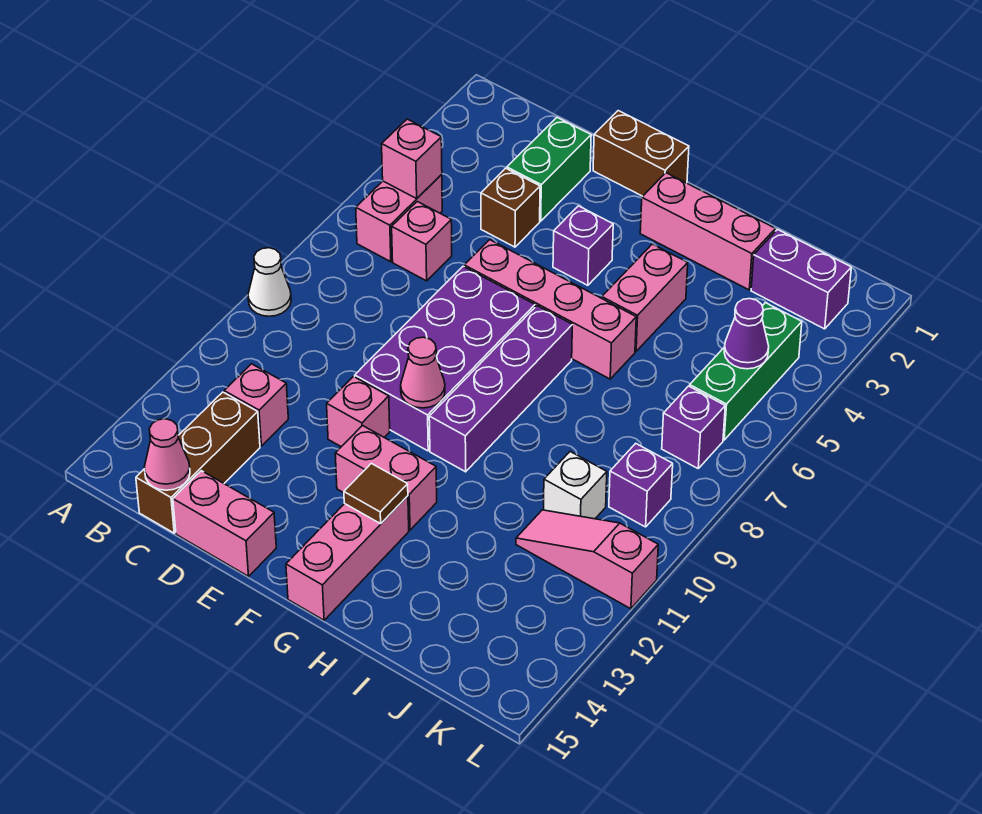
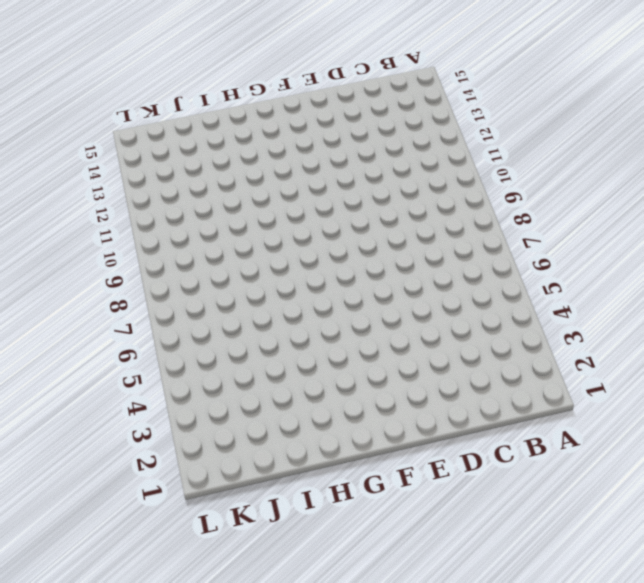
none -> white 1x1 cone [248,248,291,316]
none -> pink 1x2 brick [356,174,442,262]
none -> pink 1x1 brick [392,202,452,281]

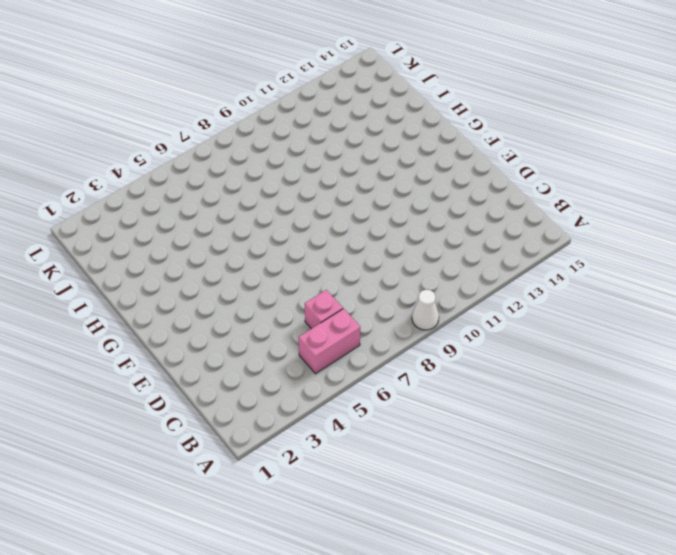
none -> pink 1x1 brick [224,364,288,446]
none -> brown 1x3 brick [136,392,260,533]
none -> green 1x2 brick [507,118,591,221]

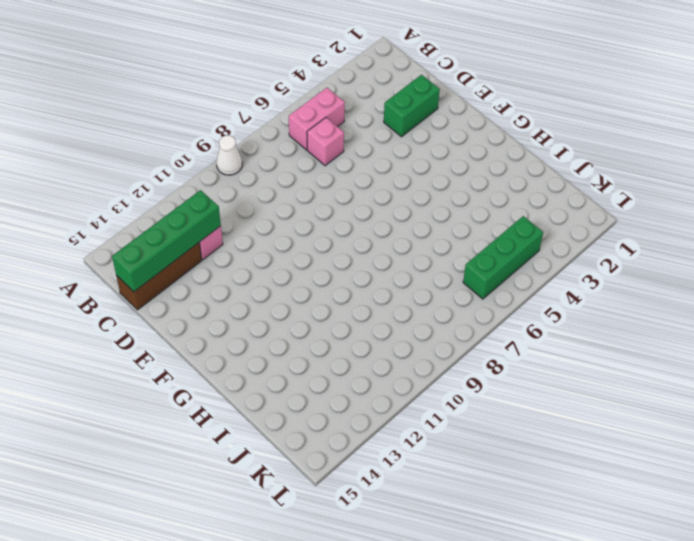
green 1x4 brick [112,190,221,292] -> pink 1x1 cone [144,419,190,490]
none -> brown 1x1 brick [481,168,540,247]
none -> pink 1x2 brick [173,471,276,576]
none -> brown 1x2 brick [593,111,689,196]

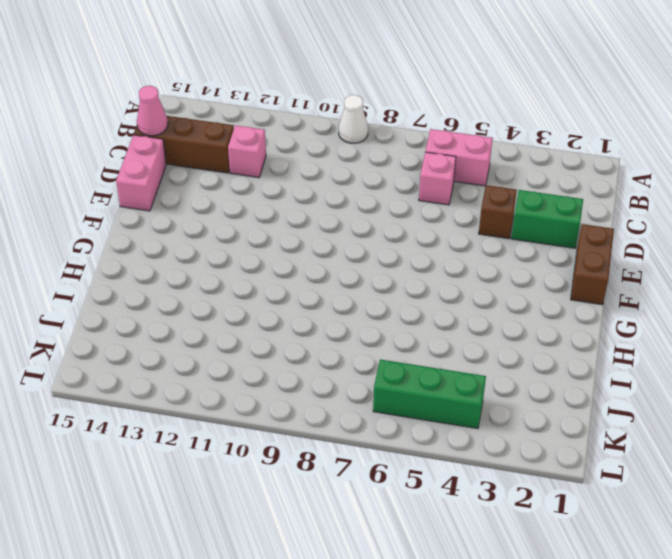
none -> pink 1x4 brick [464,240,636,379]
none -> purple 2x4 brick [355,266,535,451]
none -> pink 1x1 brick [327,377,390,447]

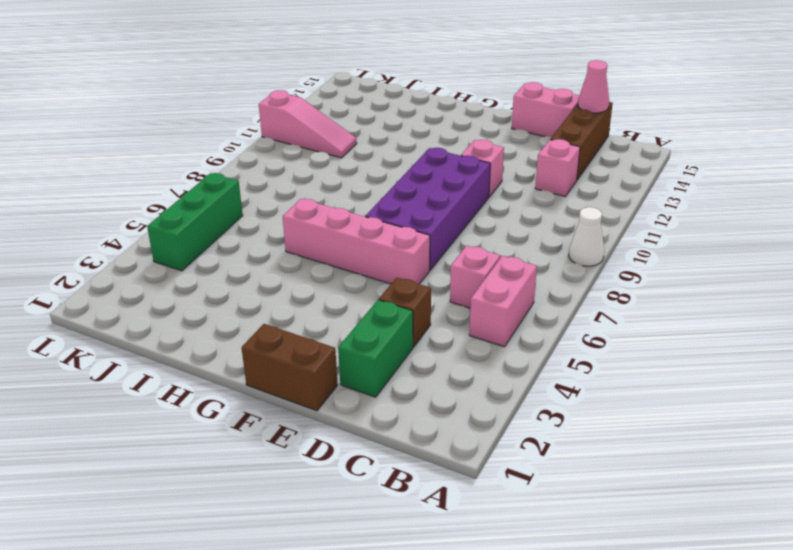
none -> purple 1x1 brick [553,206,613,285]
none -> pink 1x2 brick [335,426,437,530]
none -> pink 1x3 brick [640,173,775,290]

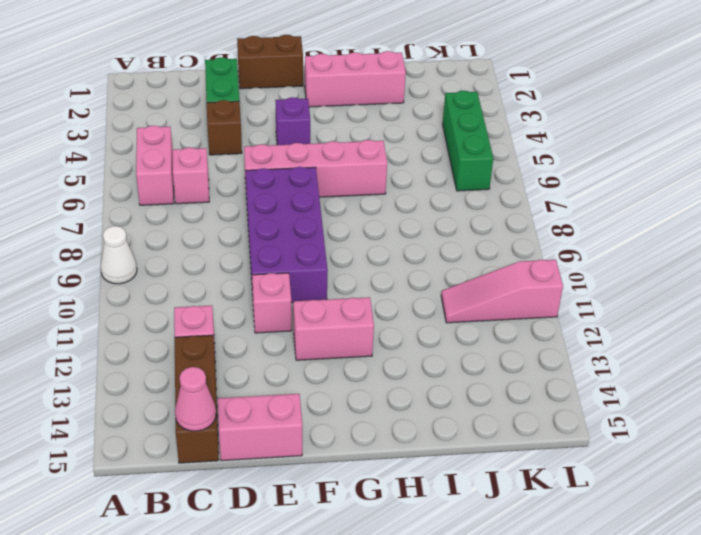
none -> purple 1x4 brick [429,306,572,472]
none -> pink 1x3 brick [286,496,409,620]
none -> pink 1x2 brick [602,244,688,351]

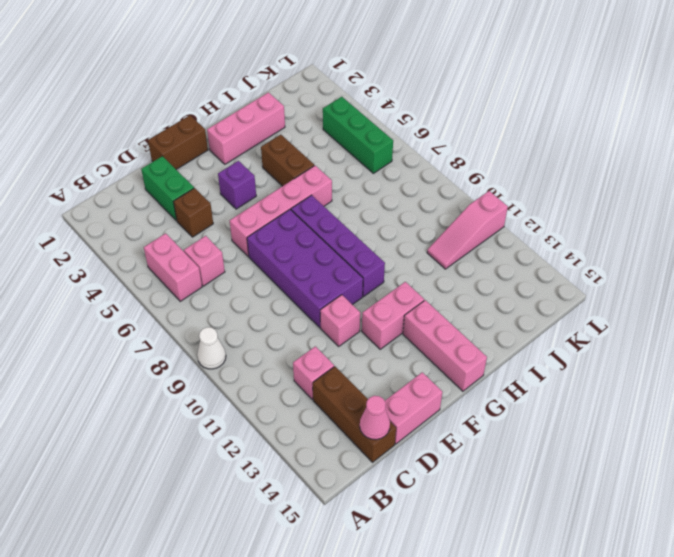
brown 1x2 brick [261,135,314,186] -> pink 1x2 brick [602,244,688,351]
none -> purple 1x2 brick [751,229,851,329]
none -> white 1x1 brick [544,452,607,519]
none -> purple 1x1 brick [662,386,725,468]

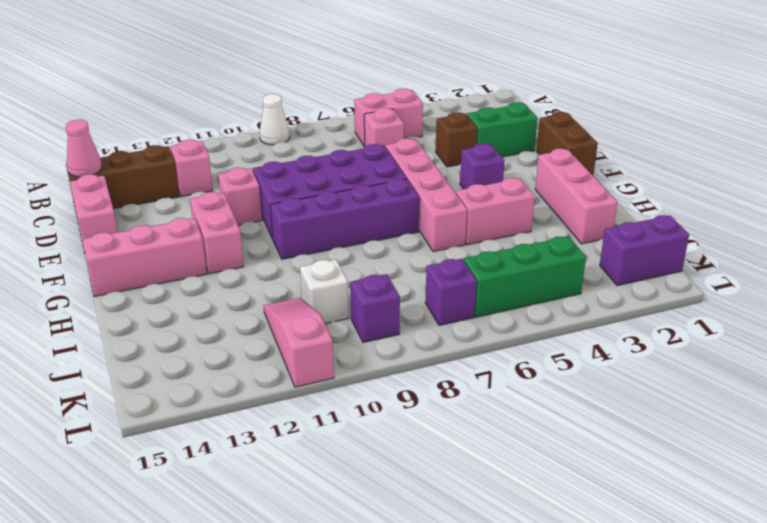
purple 1x2 brick [600,215,689,286] -> purple 1x2 brick turned to [751,229,851,329]
none -> pink 1x1 brick [382,119,442,199]
none -> pink 1x1 cone [401,337,445,408]
none -> brown 1x1 tile [344,463,408,524]

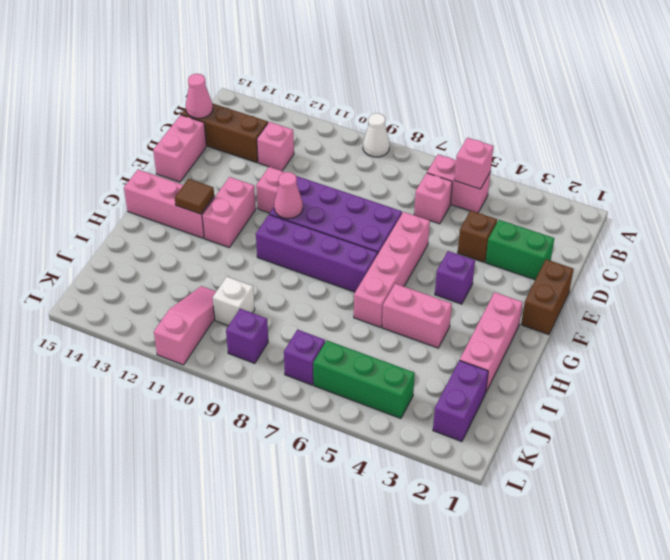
none -> purple 1x1 cone [724,299,769,369]

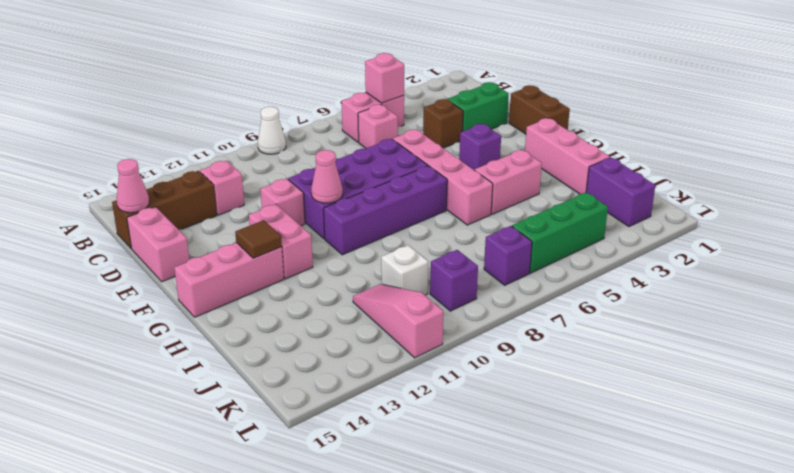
none -> purple 1x1 cone [724,299,769,369]

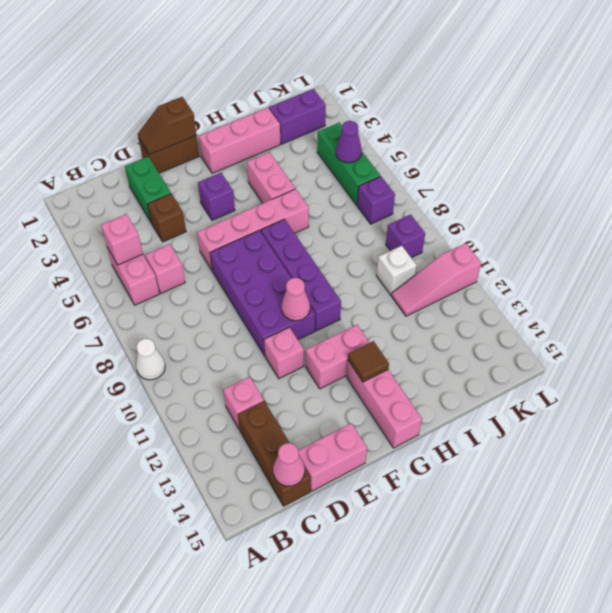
brown 1x2 slope [138,97,197,155] -> none

